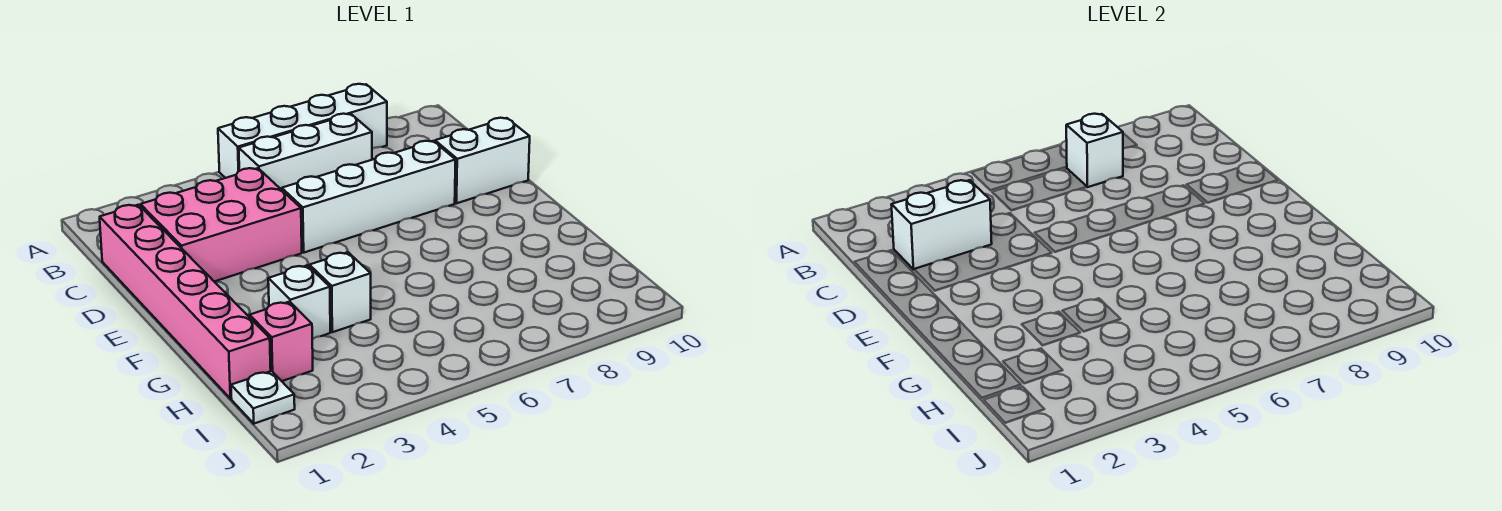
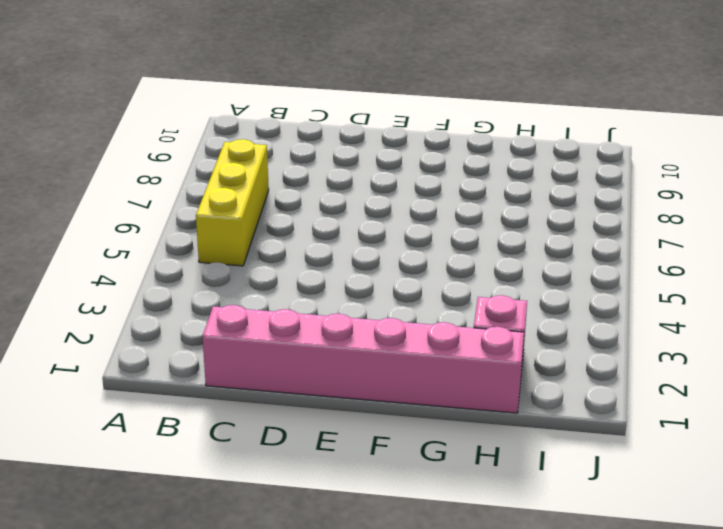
yellow 1x3 brick [196,139,269,266] -> white 1x3 brick [239,114,372,190]
none -> white 1x4 brick [218,84,387,178]
none -> pink 2x3 brick [140,168,302,282]
none -> white 1x4 brick [282,141,456,253]

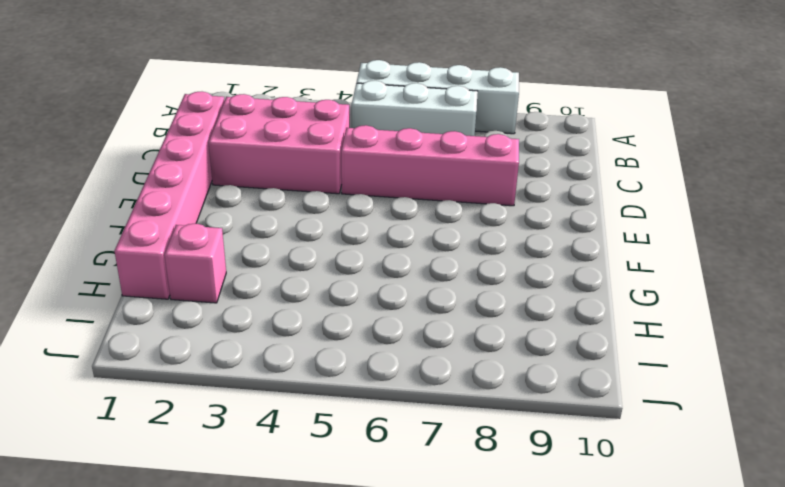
pink 1x4 brick [341,125,519,206] -> white 1x4 brick [282,141,456,253]
none -> white 1x2 brick [435,118,530,203]
none -> white 1x1 brick [268,265,330,339]
none -> white 1x1 brick [309,252,371,332]

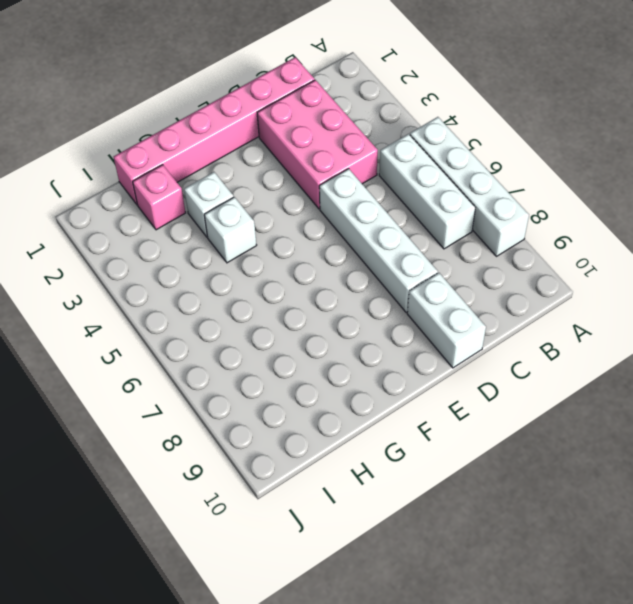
none -> white 1x1 plate [231,371,295,424]
none -> white 1x1 brick [1066,114,1123,187]
none -> white 1x2 brick [891,180,992,269]

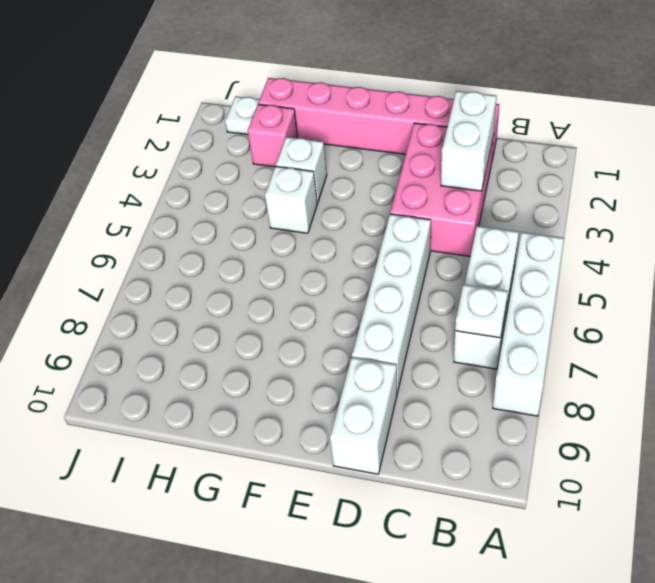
white 1x1 plate [455,284,508,338] -> white 1x1 brick [1066,114,1123,187]

